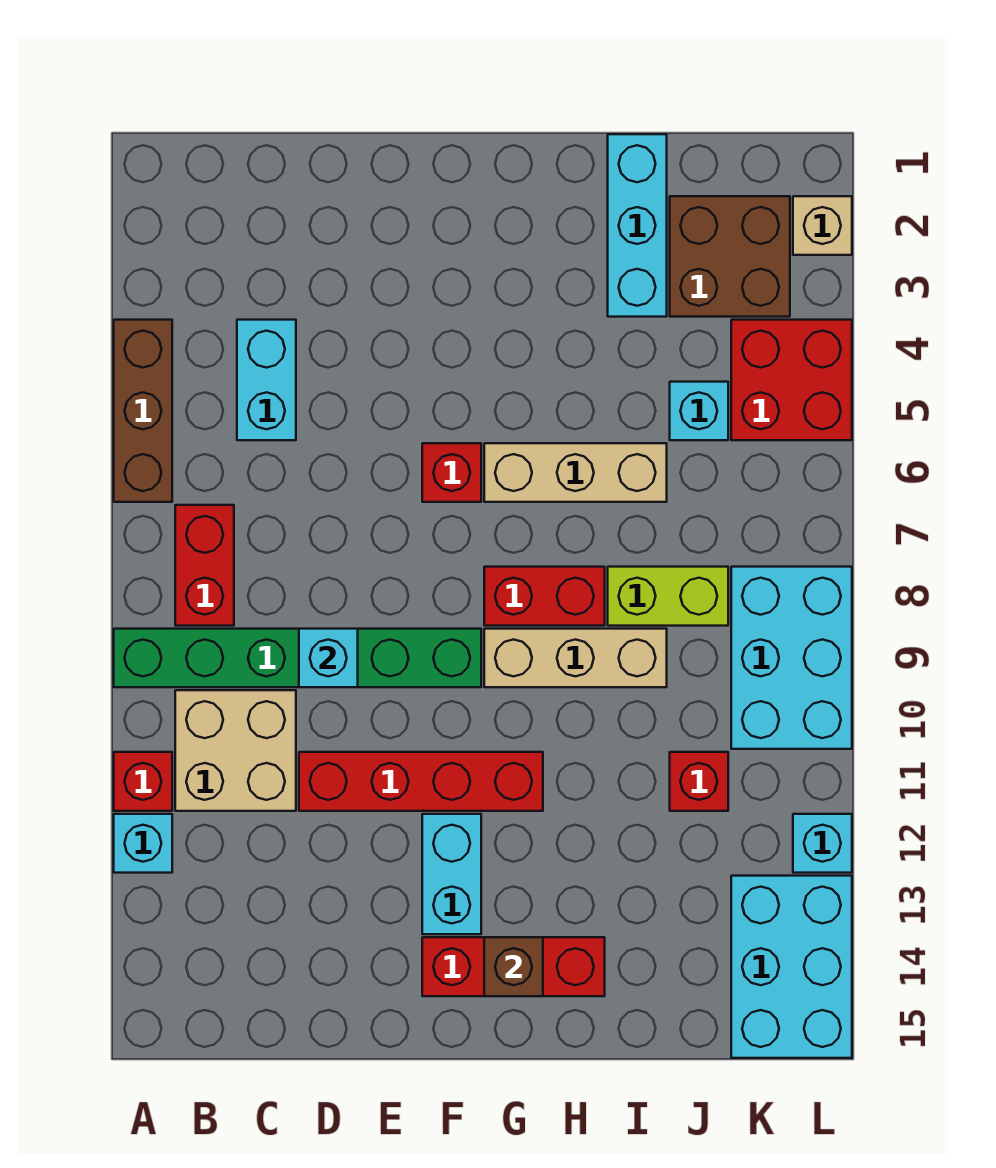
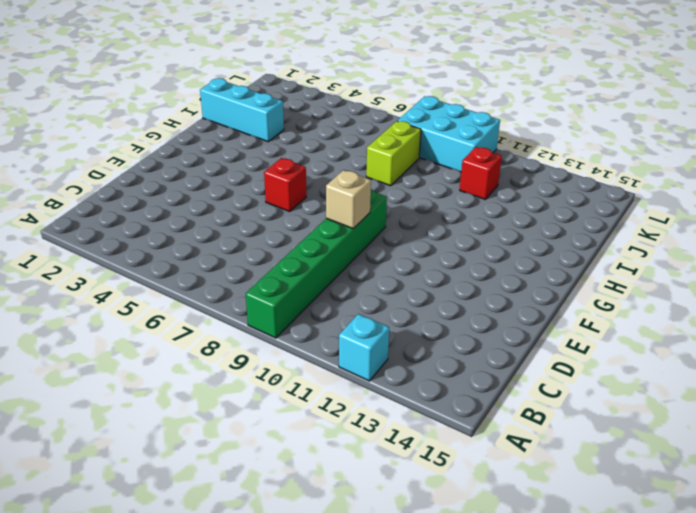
tan 1x1 brick [326,170,371,229] -> tan 1x1 brick moved to [793,196,852,255]
none -> brown 1x3 brick [114,320,172,502]
none -> red 1x1 brick [114,752,172,811]
none -> red 1x2 brick [175,505,234,626]

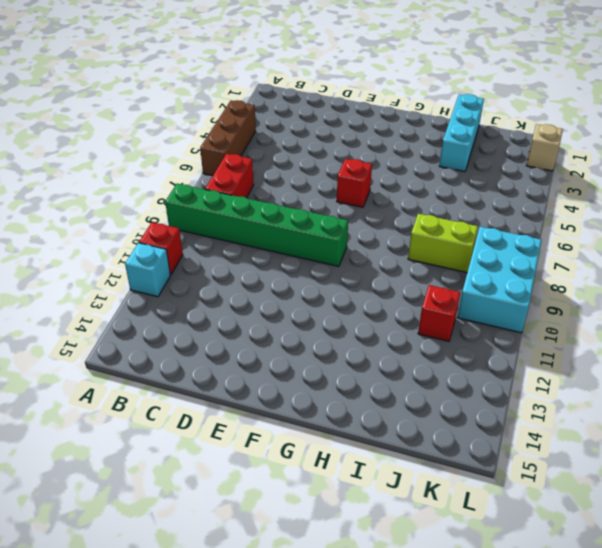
none -> tan 2x2 brick [175,690,296,811]
none -> cyan 1x2 brick [237,320,296,440]
none -> red 1x4 brick [299,752,543,811]

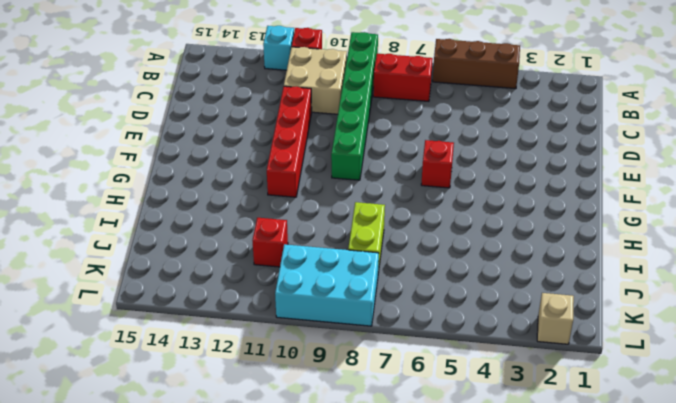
none -> cyan 1x2 brick [237,320,296,440]
none -> cyan 1x2 brick [422,814,481,934]
none -> red 1x3 brick [422,937,605,996]

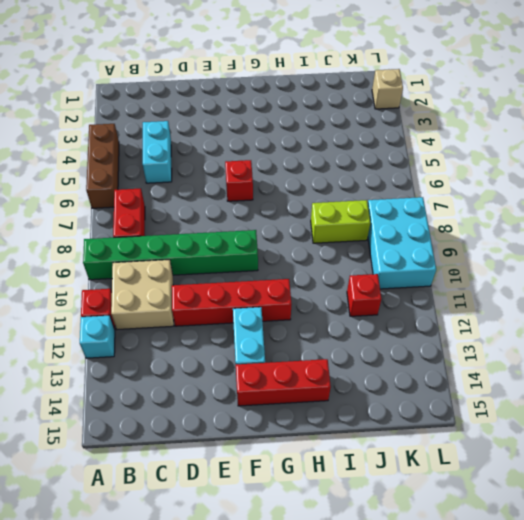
none -> tan 1x3 brick [484,443,667,502]
none -> red 1x2 brick [484,567,605,626]
none -> tan 1x3 brick [484,629,667,687]

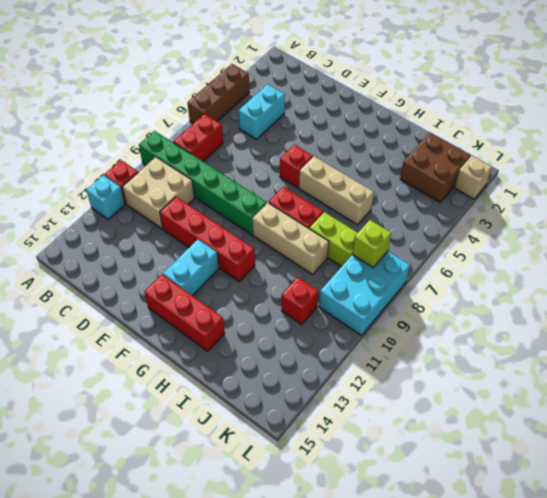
lime 1x1 brick [352,220,391,267] -> none
none -> cyan 1x3 brick [608,134,667,317]
none -> cyan 1x1 brick [670,382,728,440]
none -> red 2x2 brick [731,320,852,440]

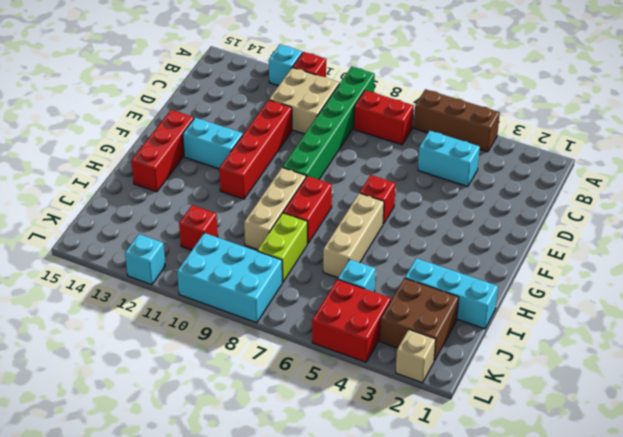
none -> cyan 2x3 brick [731,876,852,1058]
none -> cyan 1x1 brick [299,629,358,687]
none -> brown 1x1 brick [484,937,543,996]

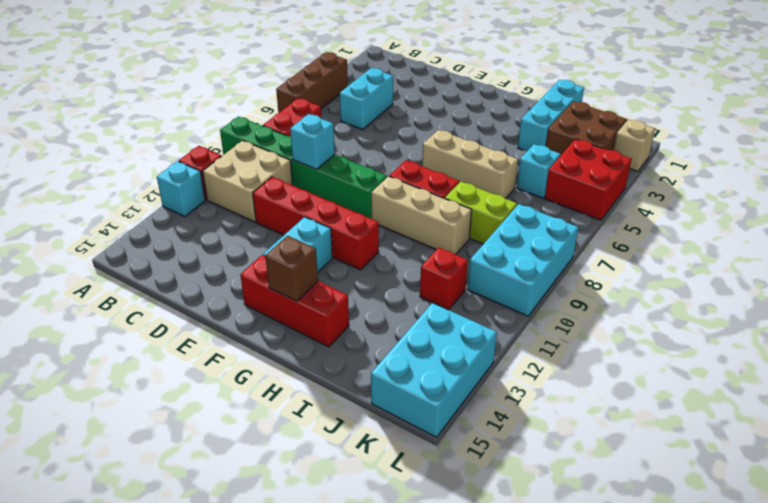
none -> red 1x1 brick [422,443,481,502]
none -> cyan 1x1 brick [793,814,852,873]

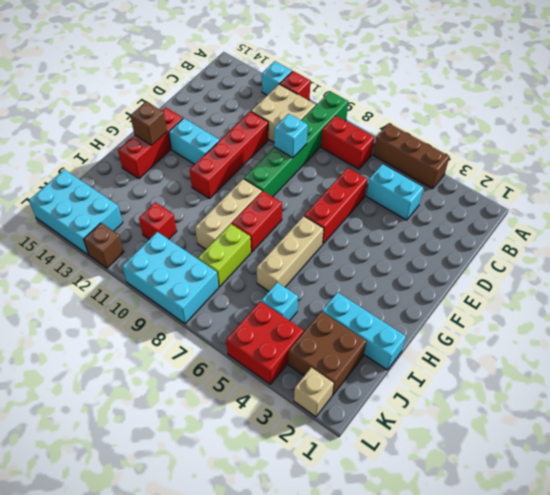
red 1x3 brick [304,168,367,244] -> red 1x1 brick [422,443,481,502]
brown 1x1 brick [84,223,124,268] -> cyan 1x1 brick [793,814,852,873]

